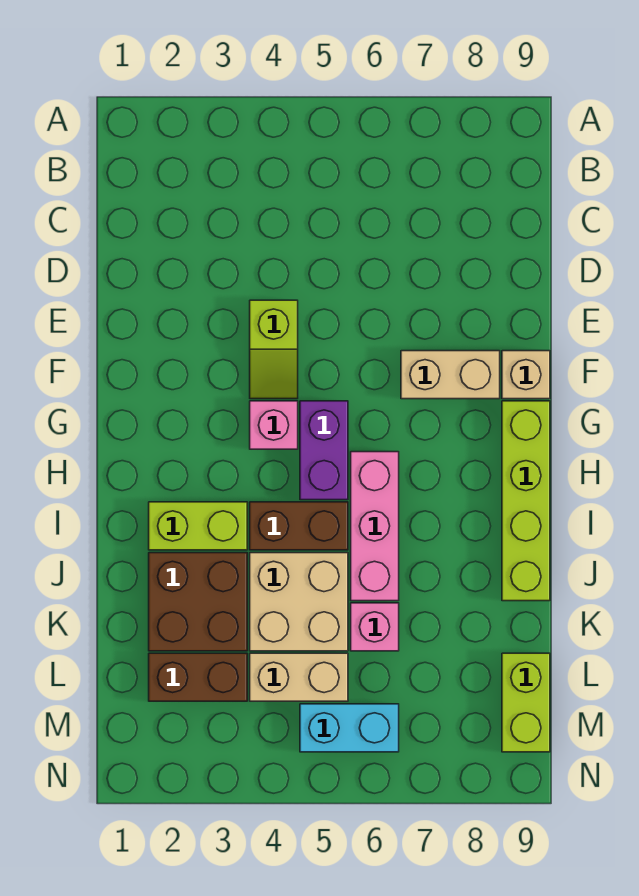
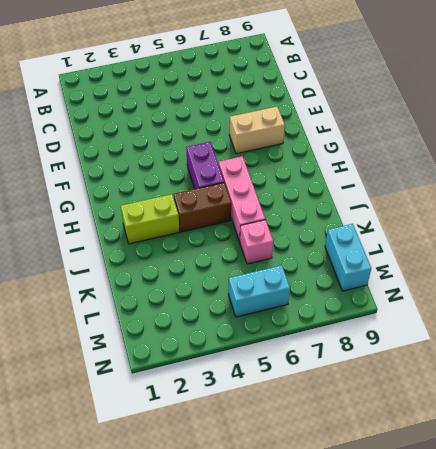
cyan 1x2 brick [325,224,371,291] -> lime 1x2 brick [502,653,550,752]
none -> lime 1x2 slope [250,300,298,399]
none -> tan 1x1 brick [502,351,550,399]
none -> pink 1x1 brick [250,401,298,449]

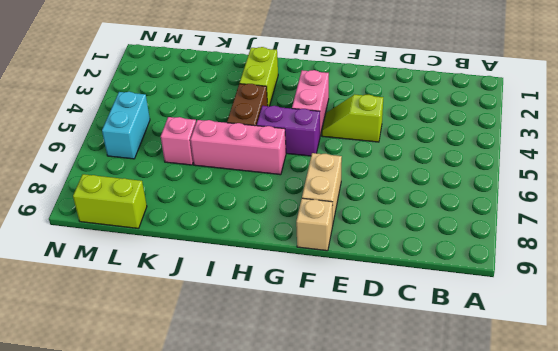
pink 1x2 brick [292,70,329,135] -> pink 1x1 brick [250,401,298,449]
none -> lime 1x4 brick [502,401,550,601]
none -> brown 2x2 brick [149,553,247,651]
none -> tan 2x2 brick [250,553,348,651]

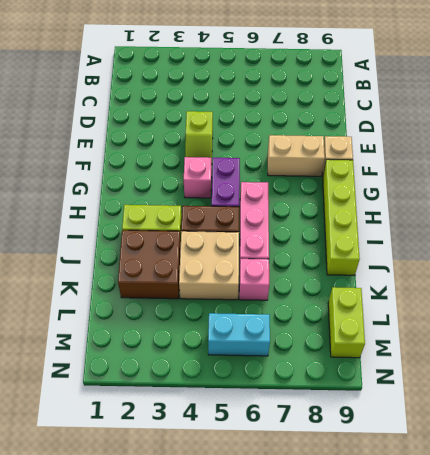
none -> brown 1x2 brick [149,653,247,701]
none -> tan 1x2 brick [250,653,348,701]

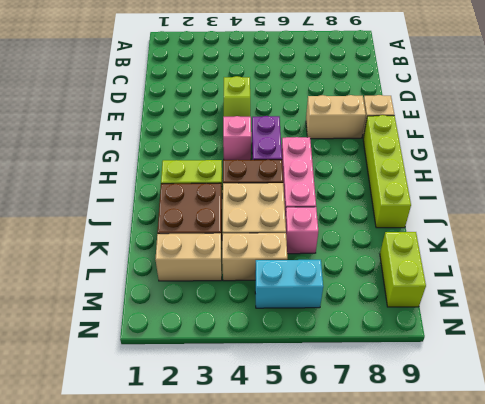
tan 1x2 brick [155,233,222,281] -> brown 1x2 brick [149,653,247,701]

